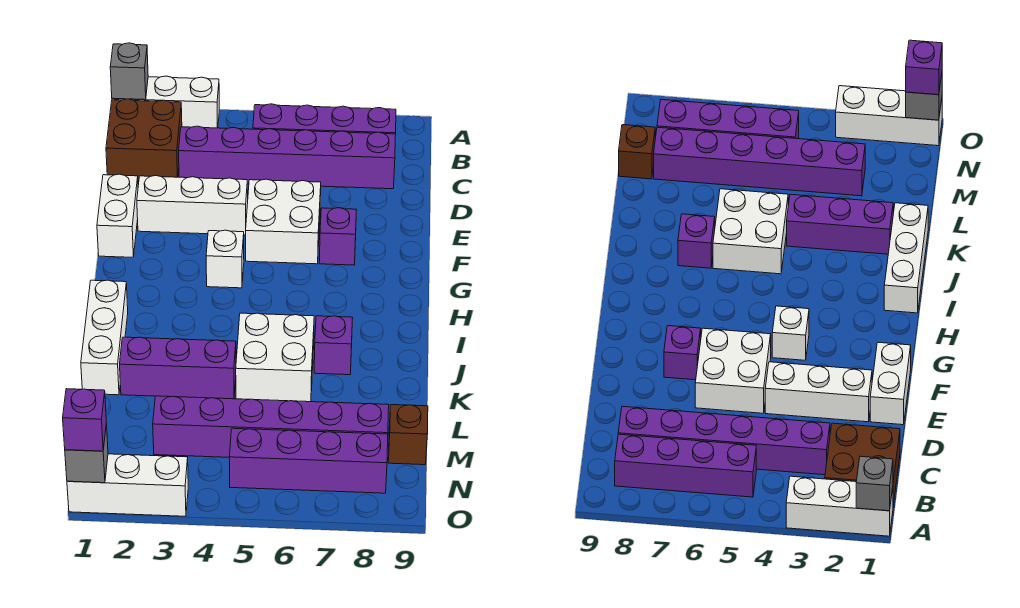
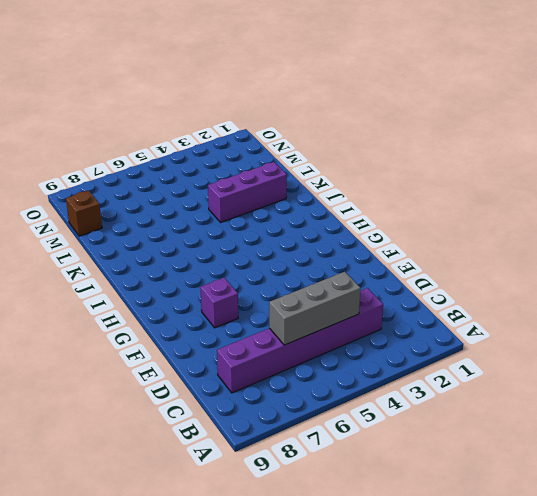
grey 1x3 brick [269,272,361,345] -> none
none -> white 1x3 brick [112,76,219,128]
none -> brown 2x2 brick [106,99,182,180]
none -> purple 1x4 brick [253,104,396,134]

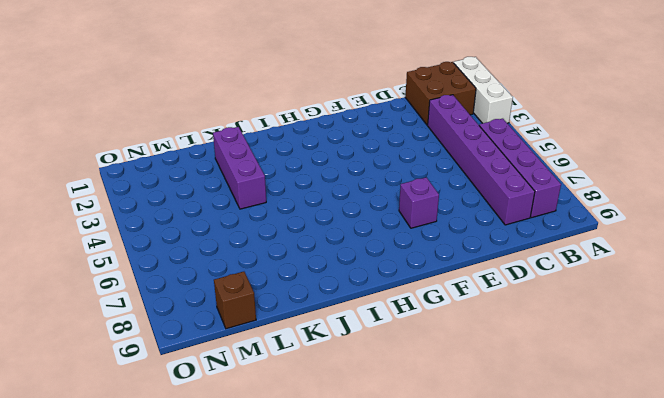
none -> white 1x2 brick [97,174,138,257]
none -> white 1x3 brick [137,176,248,235]
none -> white 2x2 brick [246,179,321,264]

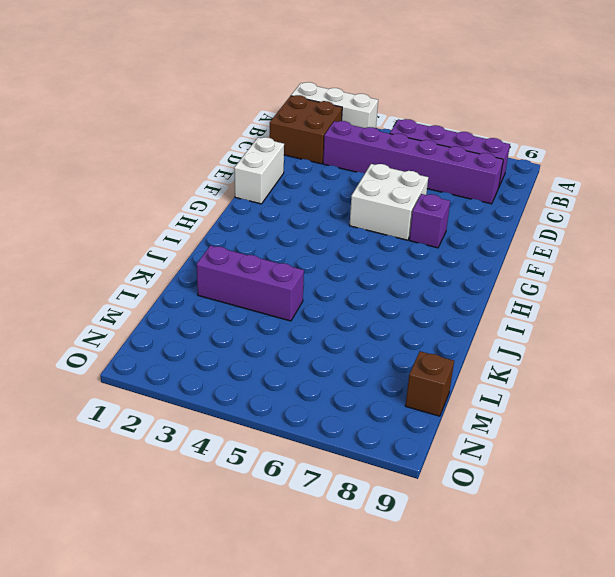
none -> white 1x3 brick [137,176,248,235]
none -> white 1x1 brick [206,230,244,288]
none -> white 1x3 brick [81,280,128,395]

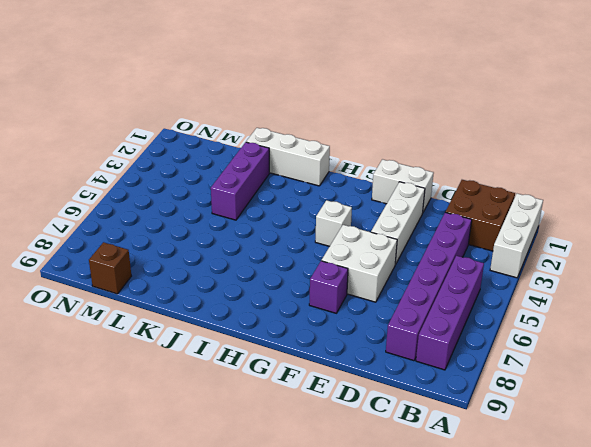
none -> white 2x2 brick [236,313,314,402]
none -> purple 1x1 brick [314,316,352,375]
none -> purple 1x6 brick [153,396,389,457]

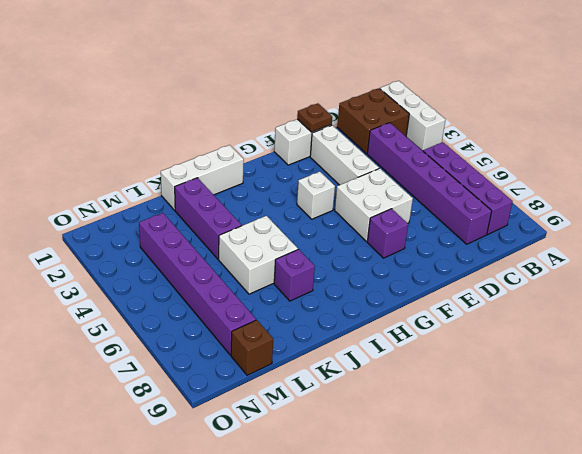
brown 1x1 plate [297,103,332,132] -> none
none -> purple 1x4 brick [229,428,388,493]
none -> white 1x3 brick [67,454,188,516]
none -> grey 1x1 brick [110,43,148,100]

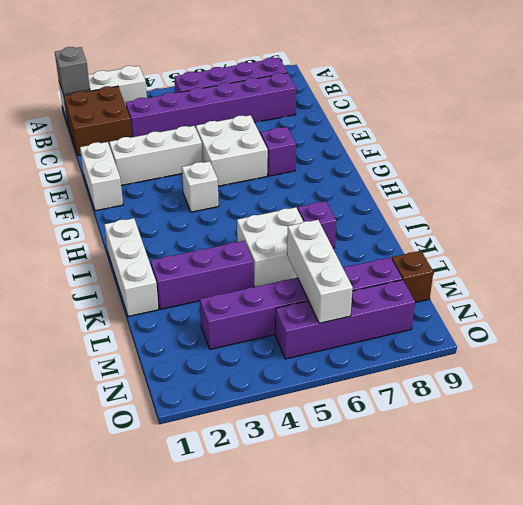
white 1x3 brick [287,220,353,323] -> white 1x3 brick turned to [67,454,188,516]
none -> grey 1x1 brick [65,424,108,483]
none -> purple 1x1 brick [63,389,106,451]

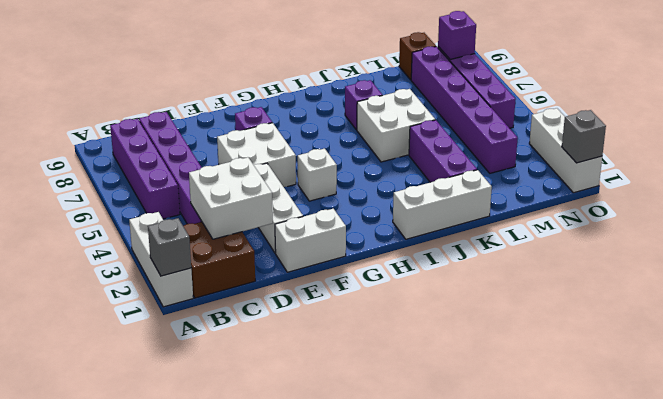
white 2x2 brick [189,157,273,239] -> none
purple 1x1 brick [438,11,476,60] -> purple 1x1 brick moved to [63,389,106,451]

